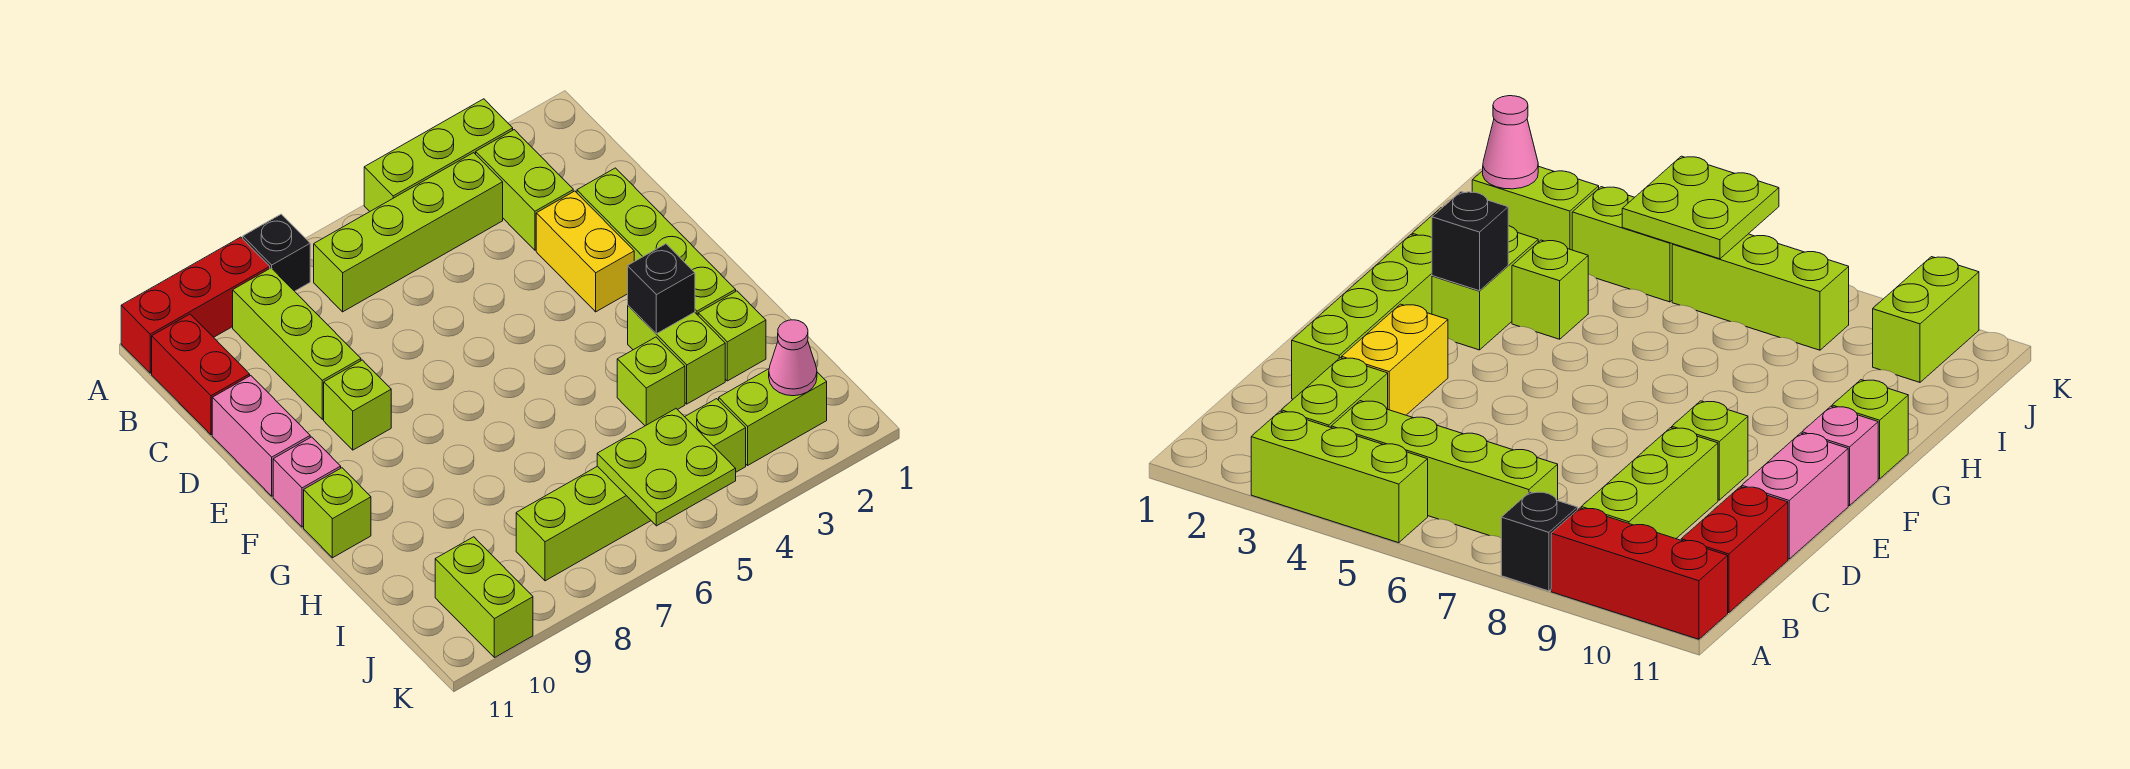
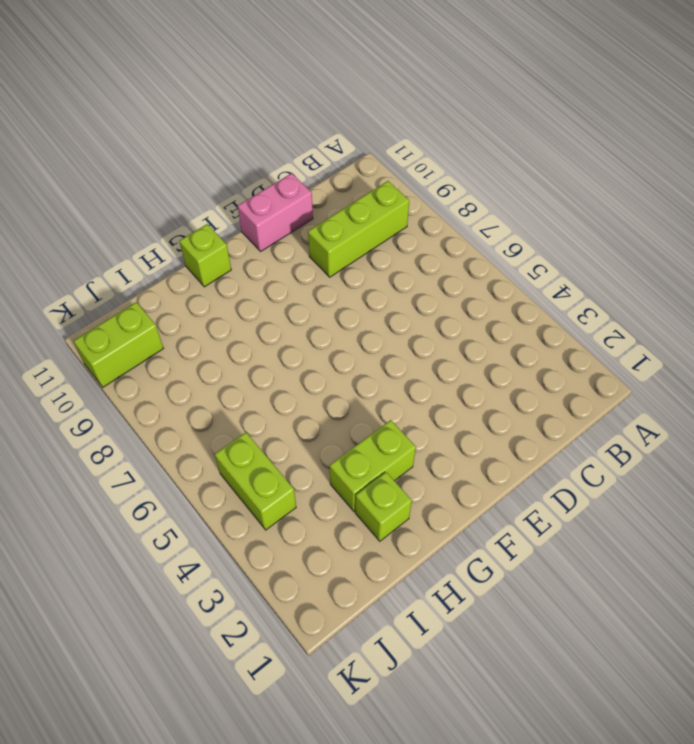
none -> lime 1x3 brick [364,99,513,211]
none -> black 1x1 brick [243,214,310,291]
none -> red 1x3 brick [121,237,270,373]

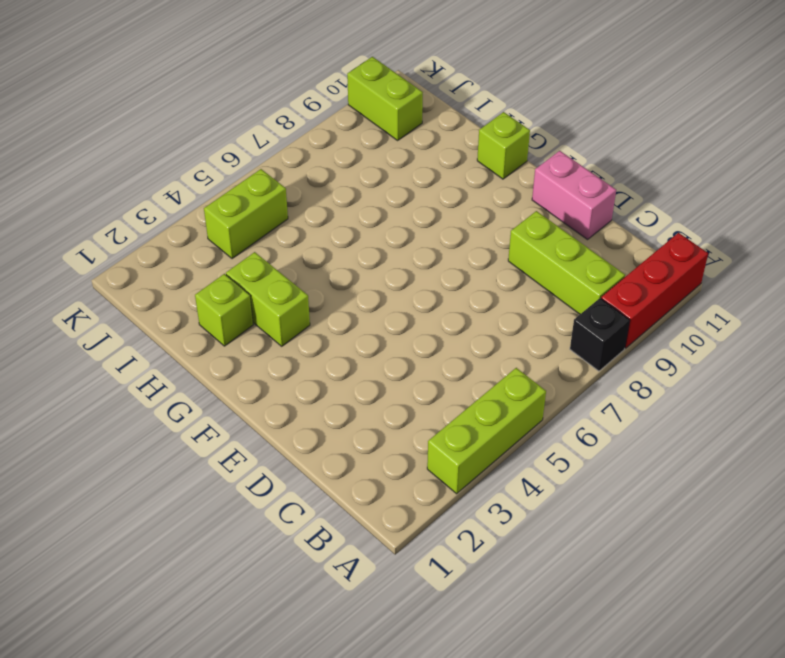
none -> lime 1x2 brick [476,130,573,250]
none -> lime 1x4 brick [314,153,503,312]
none -> red 1x2 brick [152,314,250,435]

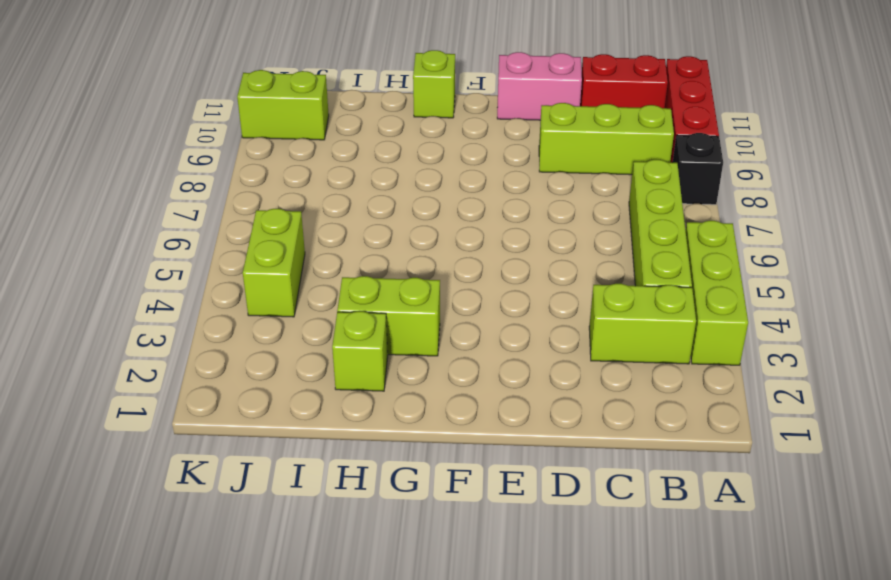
none -> lime 1x4 brick [577,168,736,315]
none -> yellow 1x2 brick [536,191,634,312]
none -> lime 1x1 brick [324,360,391,450]

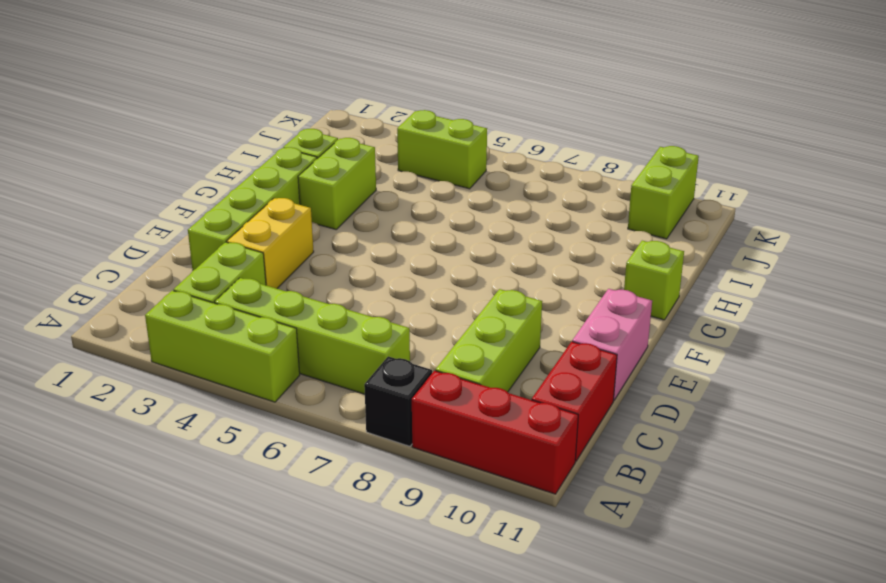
none -> lime 1x1 brick [324,360,391,450]
none -> pink 1x1 brick [273,437,341,527]
none -> lime 1x1 brick [617,337,685,426]

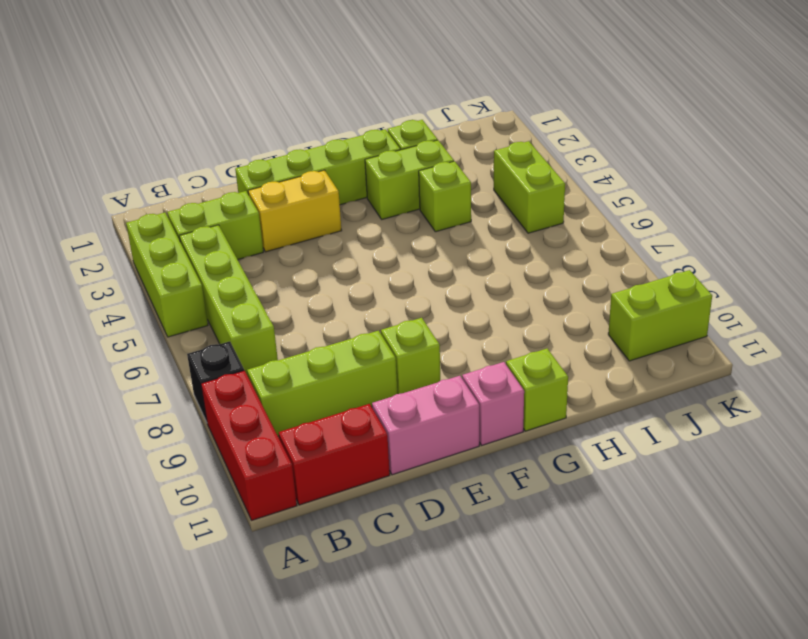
none -> lime 1x2 brick [719,369,827,465]
none -> lime 1x3 brick [516,466,651,581]
none -> black 1x1 brick [628,244,695,334]

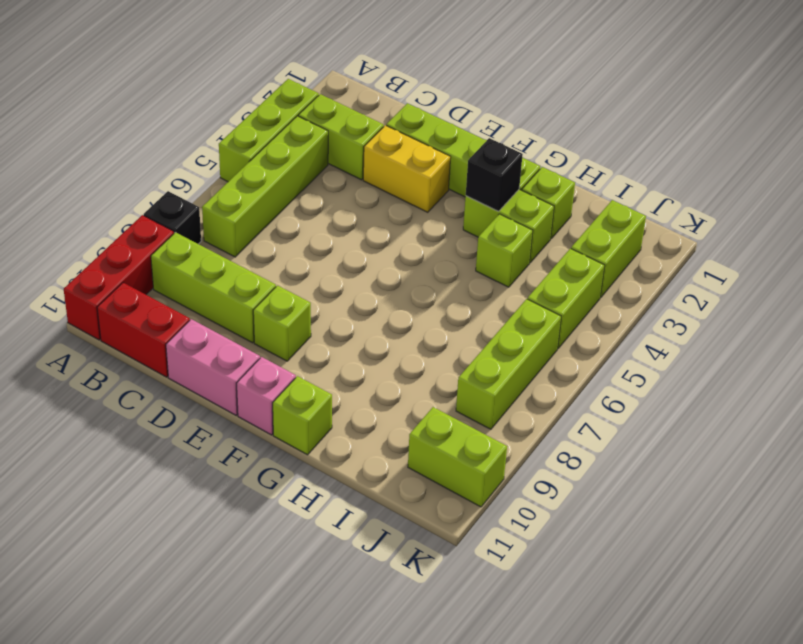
none -> pink 1x1 cone [769,320,817,396]
none -> lime 2x2 plate [597,409,736,526]

